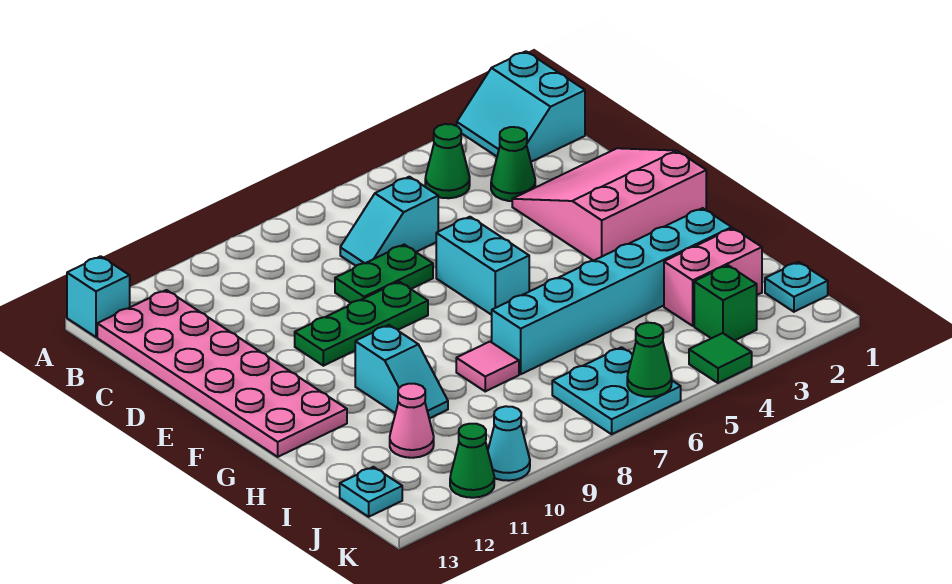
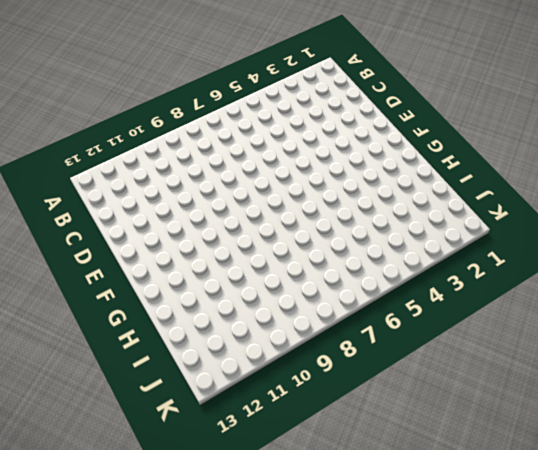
none -> cyan 2x2 slope [457,51,585,162]
none -> cyan 1x1 brick [67,256,130,337]
none -> green 1x1 cone [425,124,470,198]

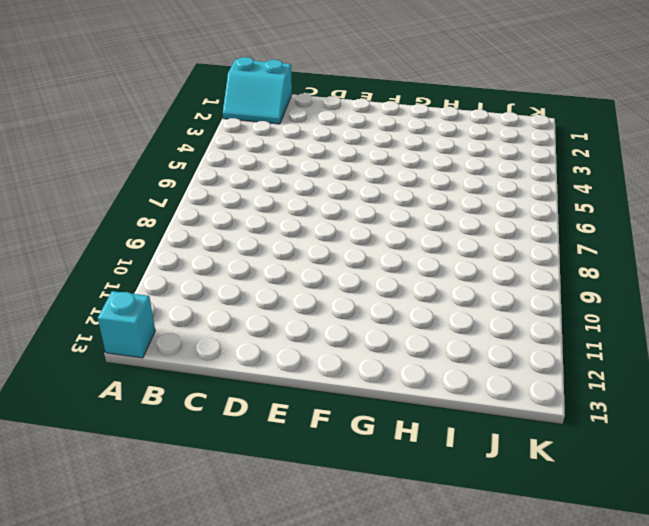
none -> green 1x1 cone [425,124,470,198]
none -> pink 2x6 plate [97,290,347,457]
none -> green 1x1 cone [491,127,535,201]

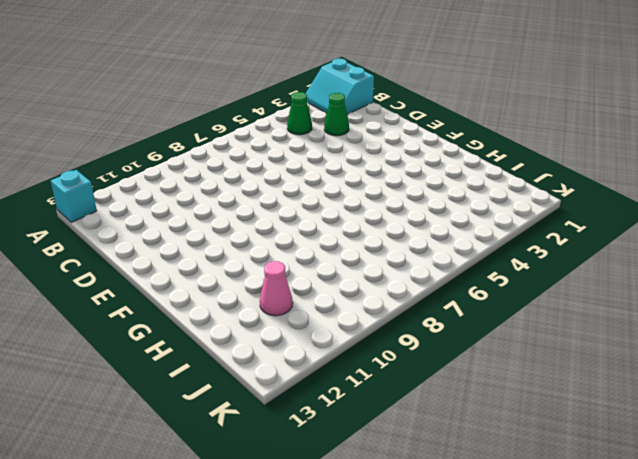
none -> pink 2x6 plate [97,290,347,457]
none -> cyan 1x2 slope [340,177,438,266]
none -> pink 3x3 slope [512,148,706,261]

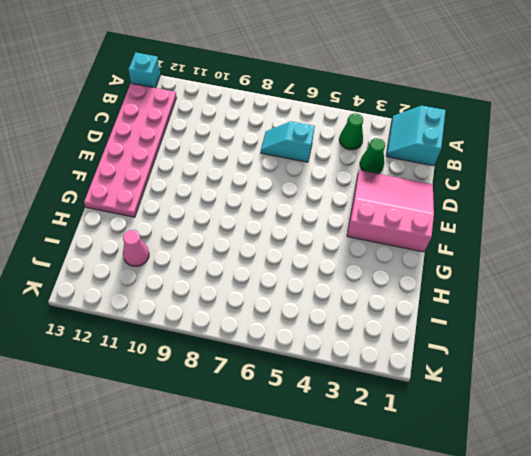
none -> green 1x2 plate [335,245,433,303]
none -> cyan 1x2 brick [436,217,529,315]
none -> green 1x3 plate [295,282,428,366]

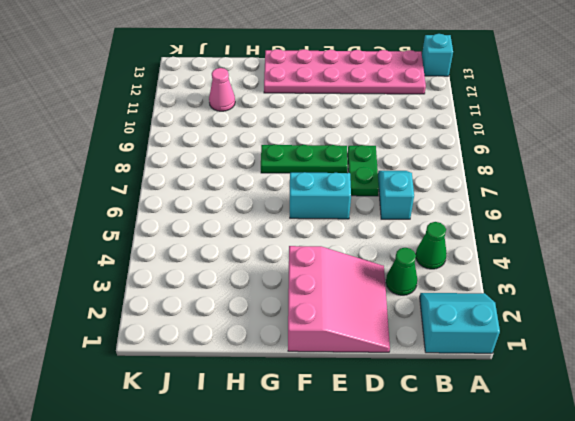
green 1x3 plate [261,145,348,173] -> green 1x3 plate turned to [295,282,428,366]
none -> cyan 1x2 slope [355,325,448,419]
none -> cyan 1x6 brick [492,208,732,374]
none -> pink 1x1 tile [456,342,519,391]

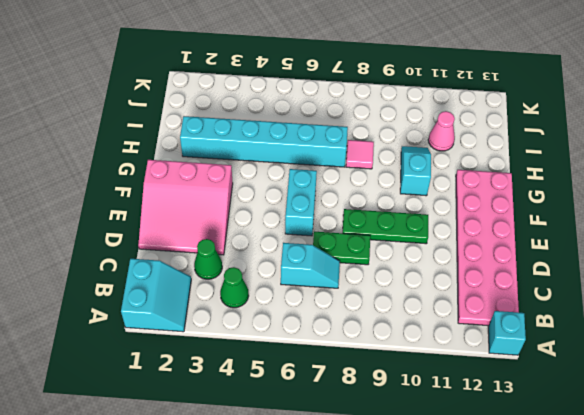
none -> pink 1x2 brick [664,228,762,326]
none -> cyan 1x1 plate [765,262,828,312]
none -> green 1x1 brick [694,265,757,341]

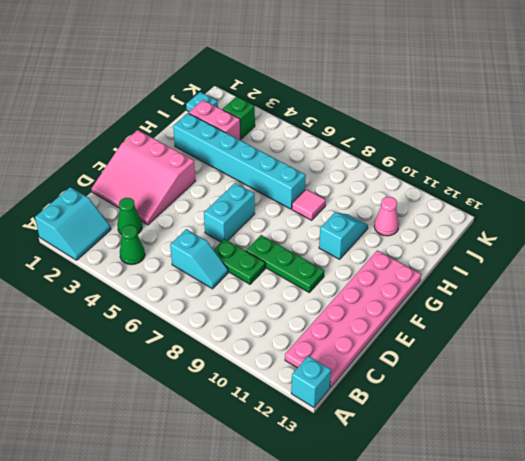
none -> cyan 2x2 plate [552,347,681,434]
none -> cyan 1x1 plate [340,467,402,517]
none -> green 1x1 tile [689,333,752,383]

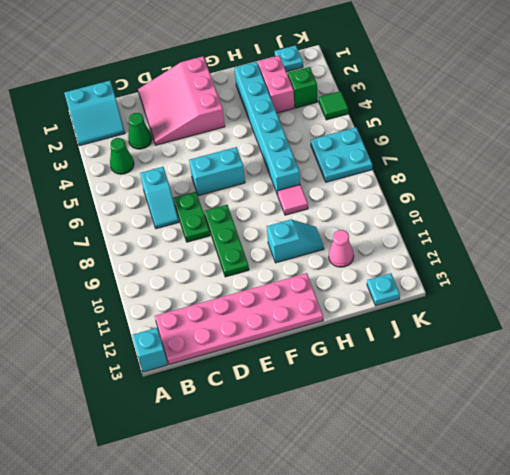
none -> cyan 1x1 cone [488,406,530,481]
none -> green 1x1 cone [450,424,494,498]
none -> green 1x1 cone [627,323,672,397]

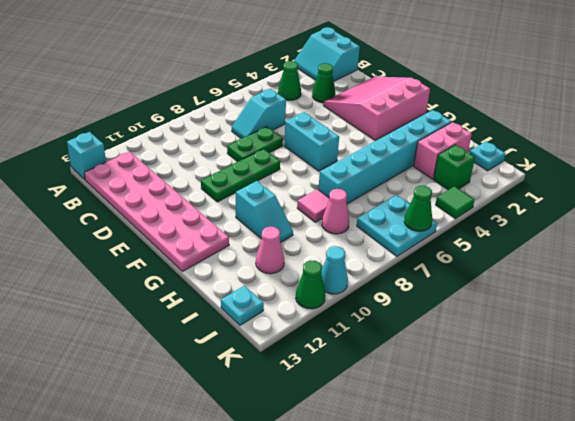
pink 1x1 cone [322,189,349,234] -> none

